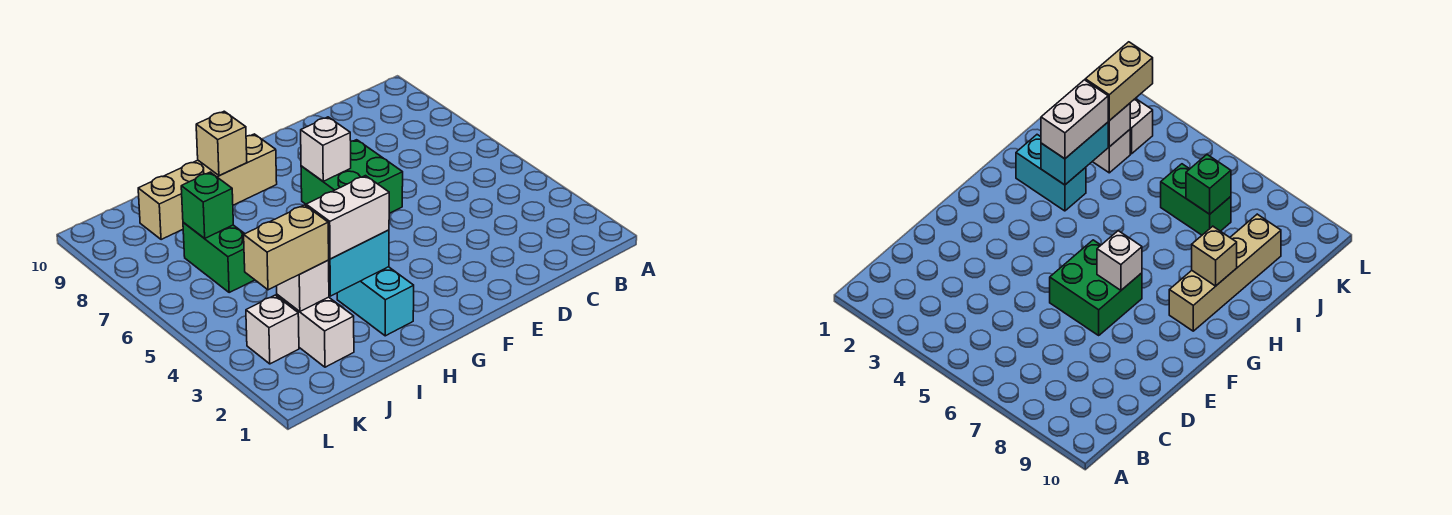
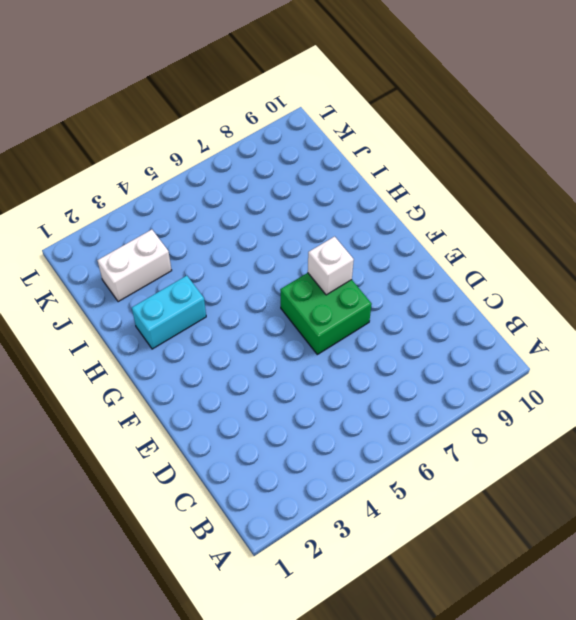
none -> tan 1x4 brick [138,134,277,240]
none -> green 1x2 brick [183,223,254,292]
none -> white 1x1 brick [246,295,299,364]

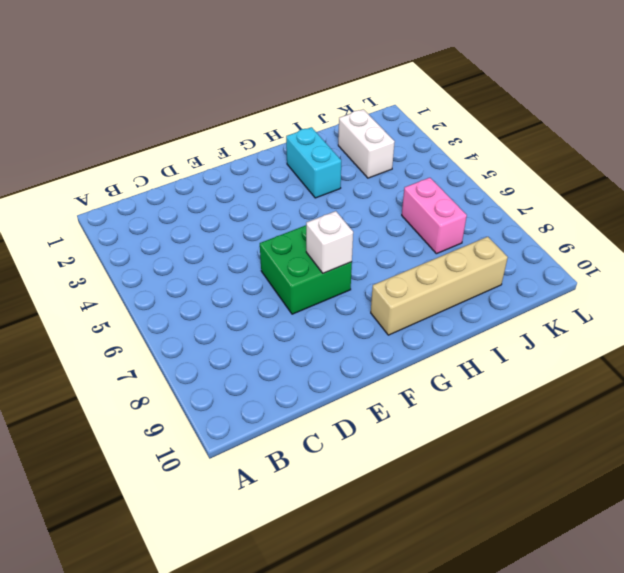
pink 1x2 brick [402,178,467,254] -> green 1x2 brick [183,223,254,292]
none -> white 1x1 brick [246,295,299,364]
none -> cyan 1x2 brick [329,230,389,296]
none -> tan 1x1 brick [196,111,247,176]

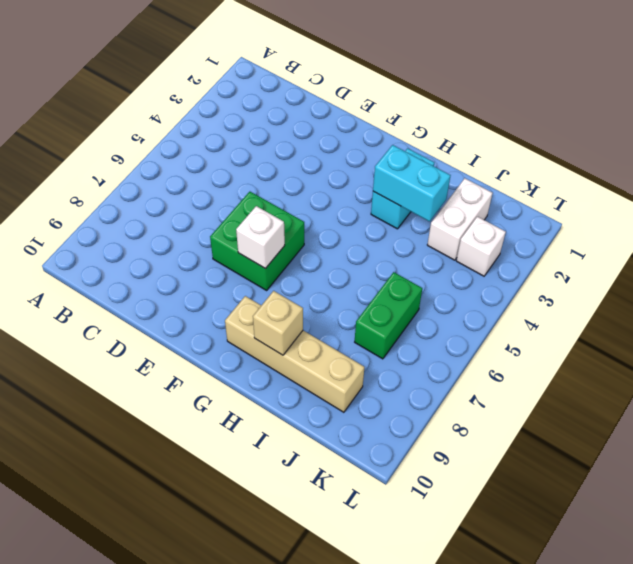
none -> white 1x1 brick [277,260,329,312]
none -> green 1x1 brick [181,172,233,238]
none -> white 1x2 brick [306,176,389,259]

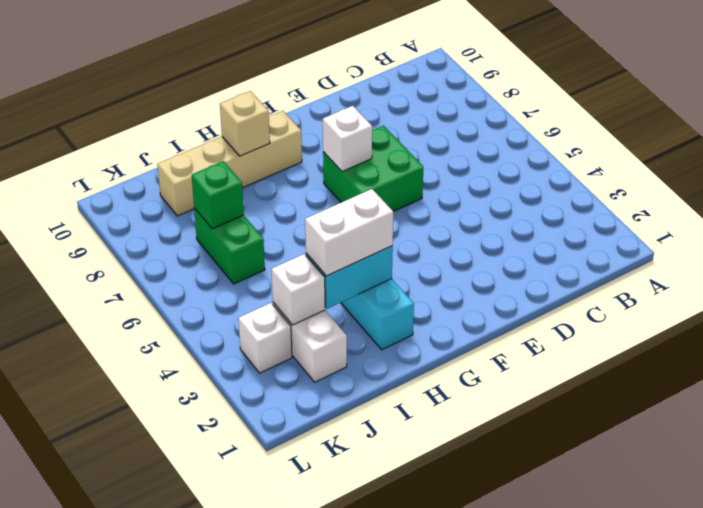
none -> tan 1x2 brick [244,205,329,290]

